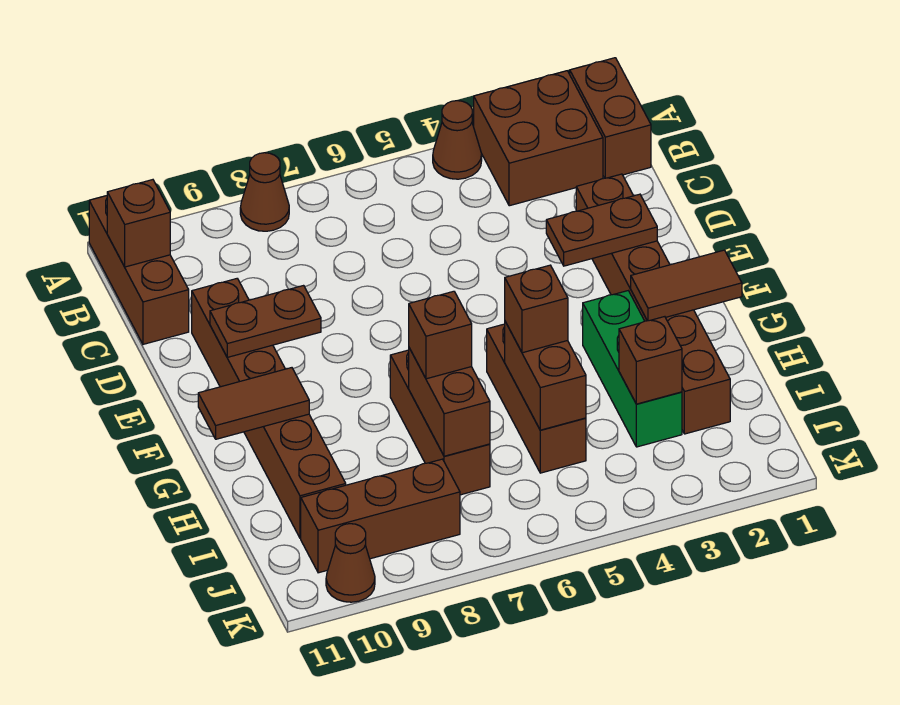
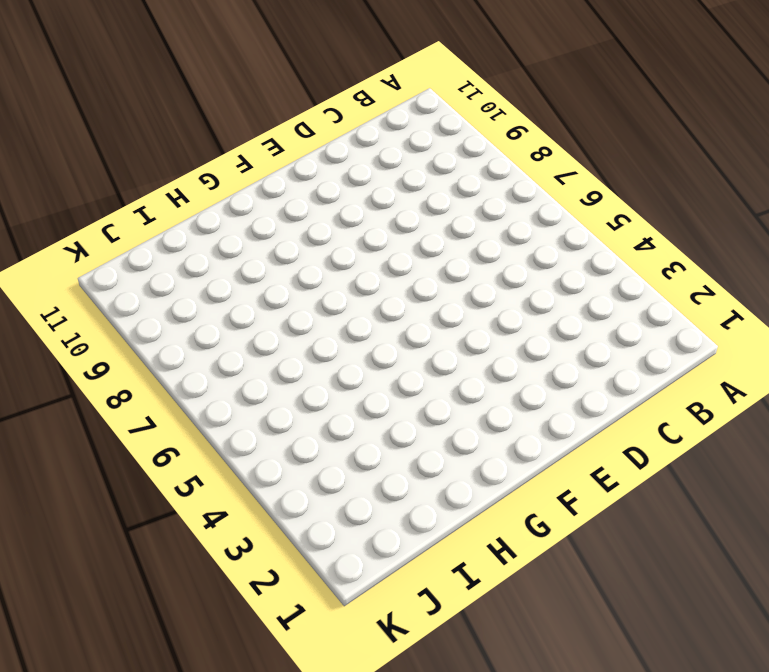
none -> brown 1x2 brick [570,58,651,178]
none -> brown 2x2 brick [474,71,603,206]
none -> brown 1x1 cone [433,101,482,179]

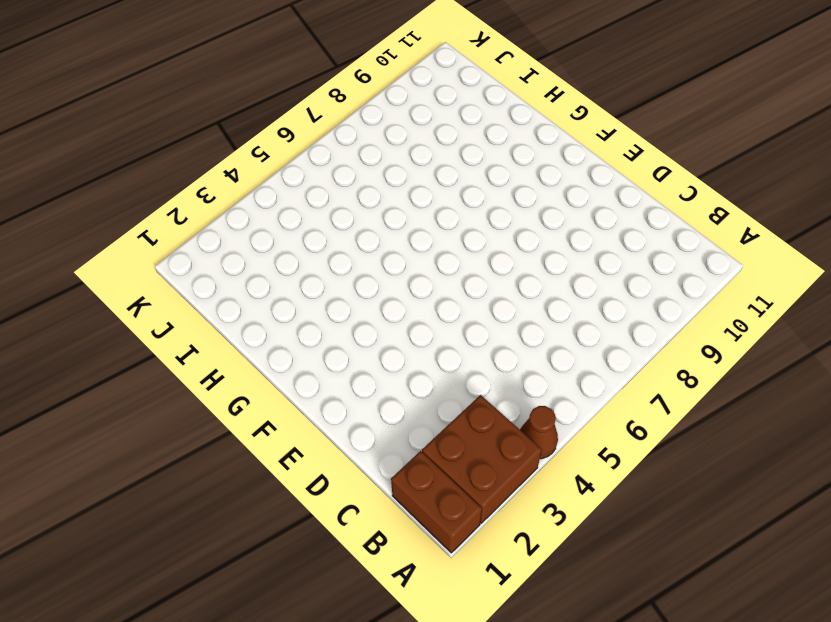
none -> brown 1x1 cone [240,153,289,231]
none -> brown 1x3 brick [89,196,189,344]
none -> brown 1x6 brick [576,174,730,434]

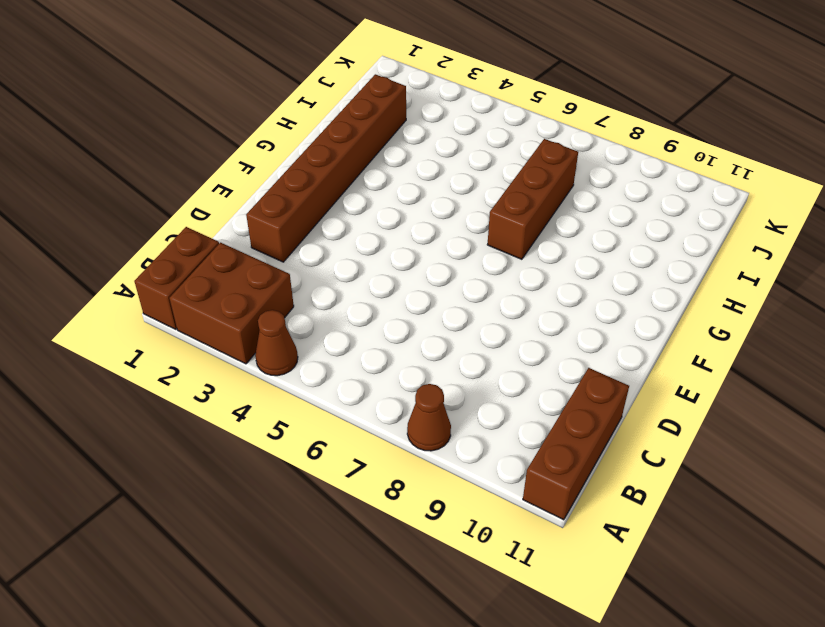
none -> brown 1x6 brick [192,279,346,538]
none -> green 1x3 brick [583,291,682,447]
none -> brown 1x3 brick [487,324,586,473]

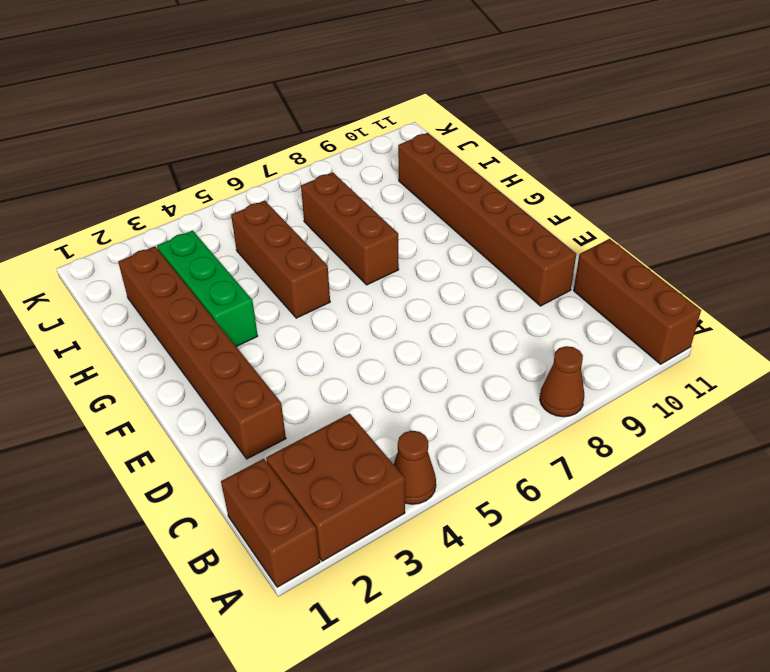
none -> brown 1x3 brick [301,459,460,573]
none -> brown 1x1 cone [326,524,375,602]
none -> brown 1x1 brick [107,180,170,267]

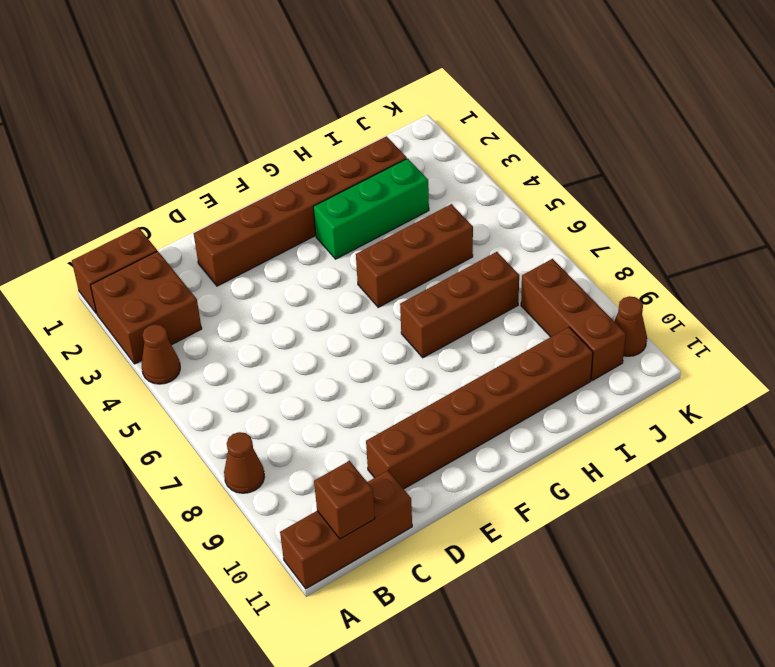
none -> brown 1x2 plate [546,194,657,266]
none -> brown 1x2 plate [210,286,321,357]
none -> brown 1x2 tile [631,250,742,321]

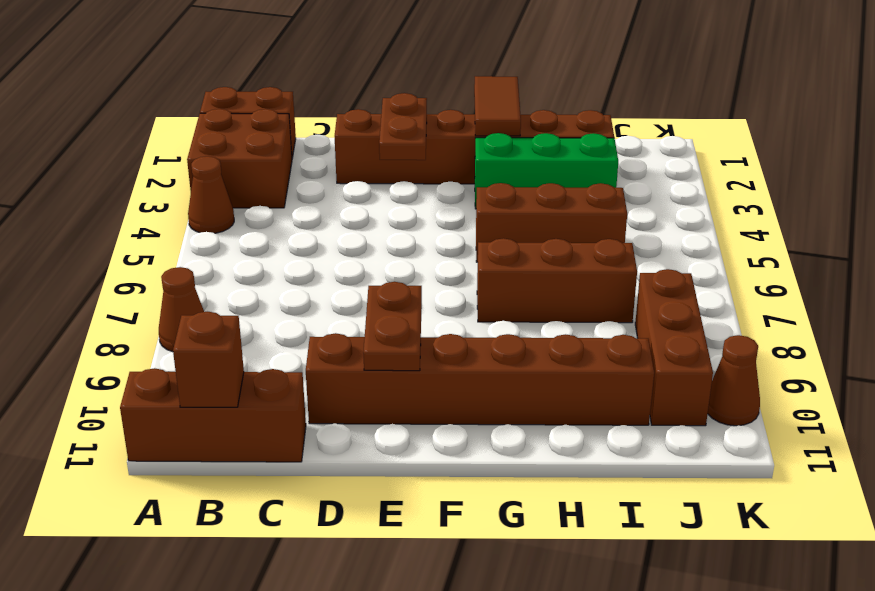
none -> brown 1x2 tile [198,368,309,439]
none -> brown 1x2 brick [505,322,586,430]
none -> brown 1x2 brick [409,348,490,456]

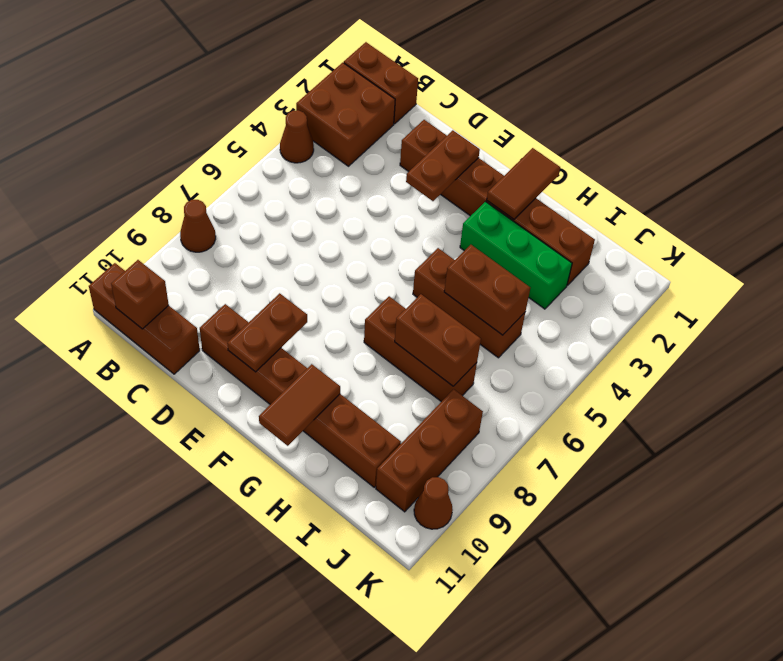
none -> brown 1x1 brick [619,317,682,404]
none -> brown 1x1 brick [505,265,568,353]
none -> brown 1x1 brick [409,291,472,379]

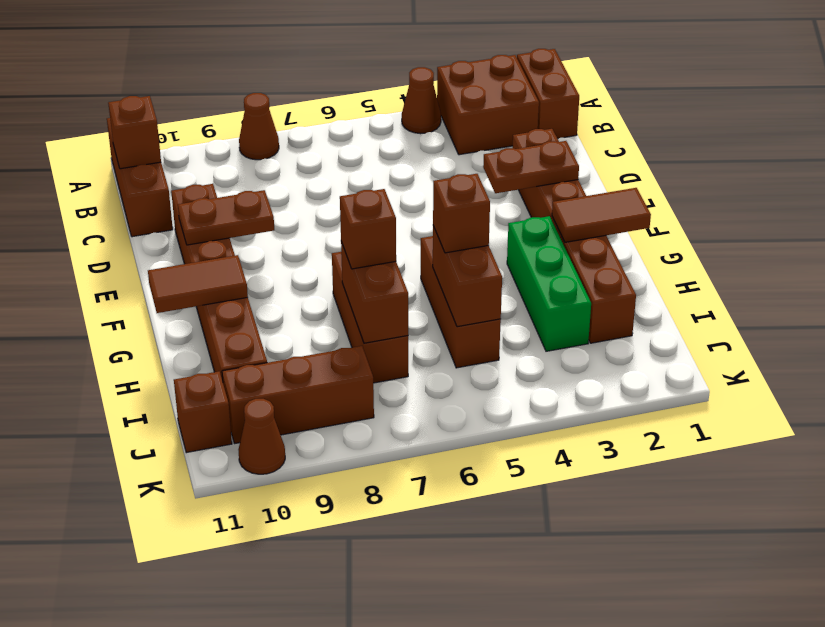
brown 1x1 brick [174,371,232,453] -> brown 1x1 brick moved to [619,317,682,404]

